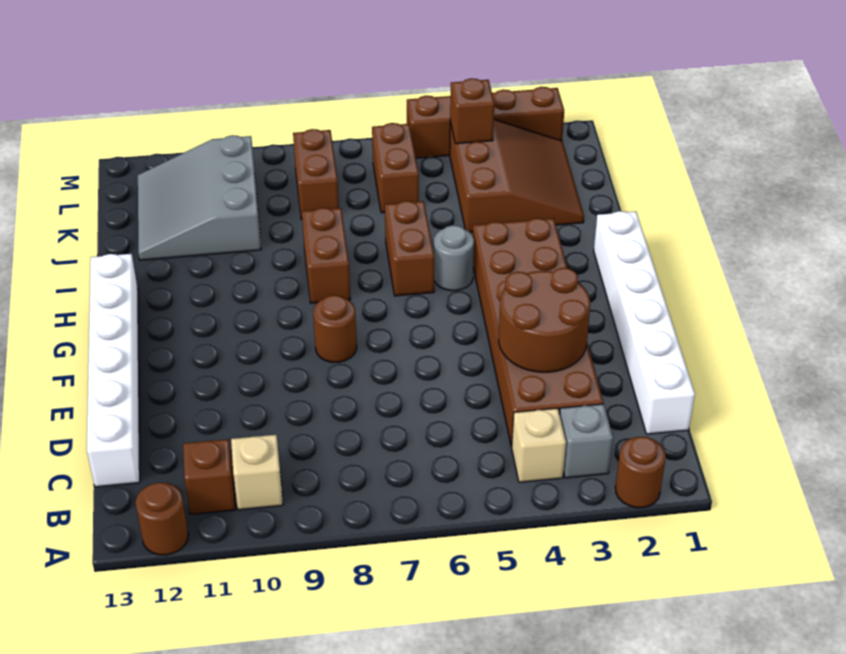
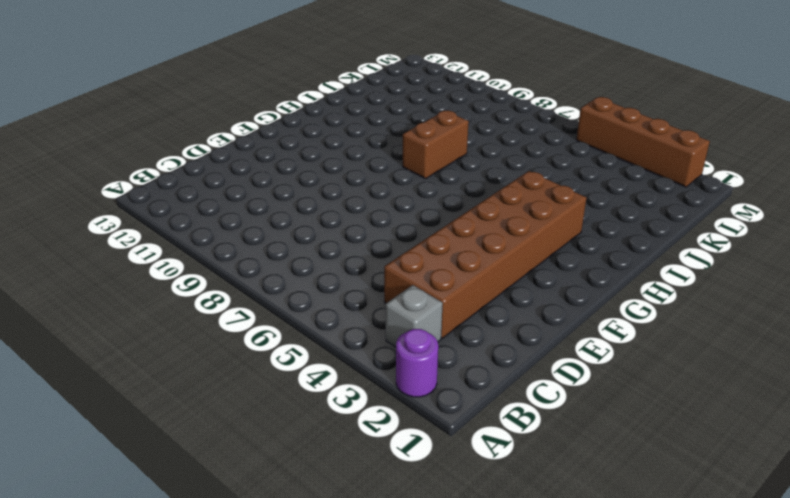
purple 1x1 round brick [396,329,438,397] -> brown 1x1 round brick [615,437,666,508]
none -> brown 1x1 round brick [136,483,188,555]
none -> tan 1x1 brick [512,408,566,482]
none -> tan 1x1 brick [231,435,283,510]

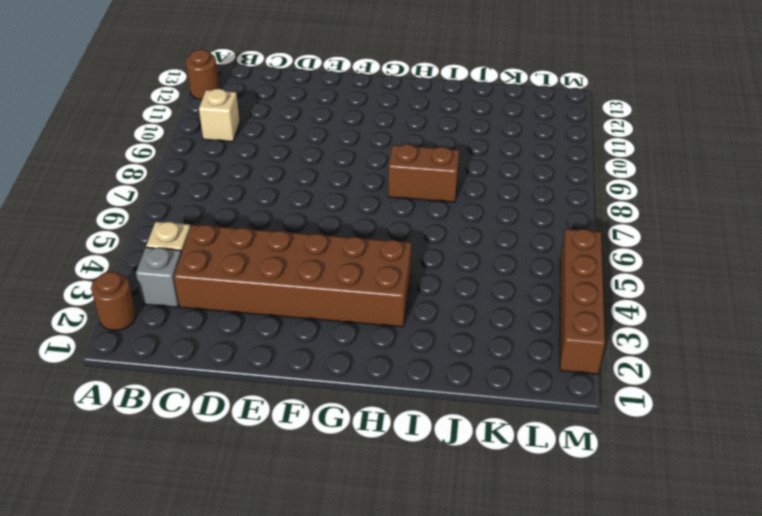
none -> brown 1x1 brick [183,439,235,514]
none -> white 1x6 brick [594,211,695,434]
none -> white 1x6 brick [87,254,140,487]

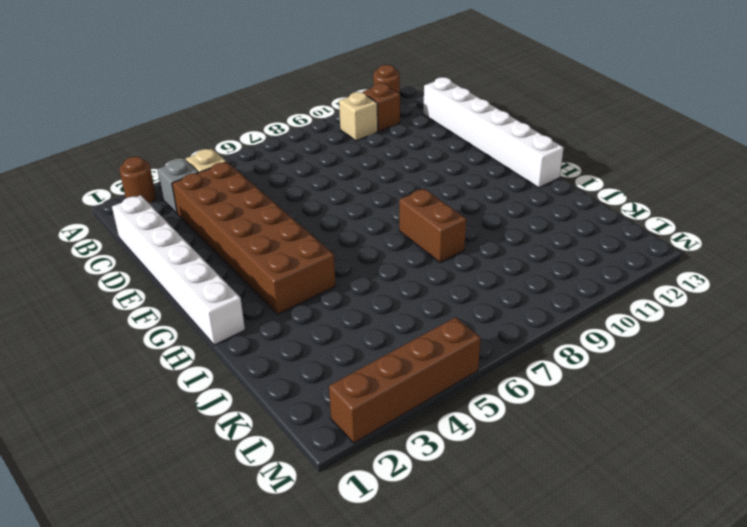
none -> brown 1x1 round brick [313,295,357,362]
none -> grey 1x1 round brick [434,225,474,291]
none -> brown 1x2 brick [385,201,434,296]

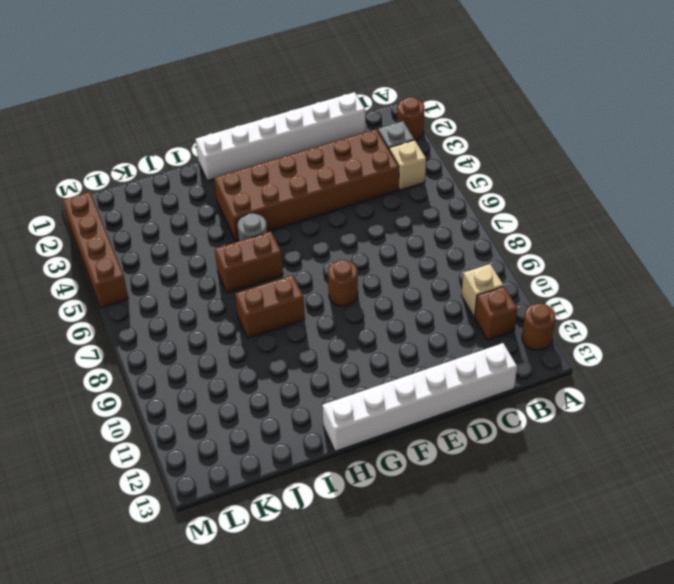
none -> brown 3x3 slope [450,120,584,232]
none -> grey 3x3 slope [138,135,261,260]
none -> brown 1x2 brick [372,123,419,213]

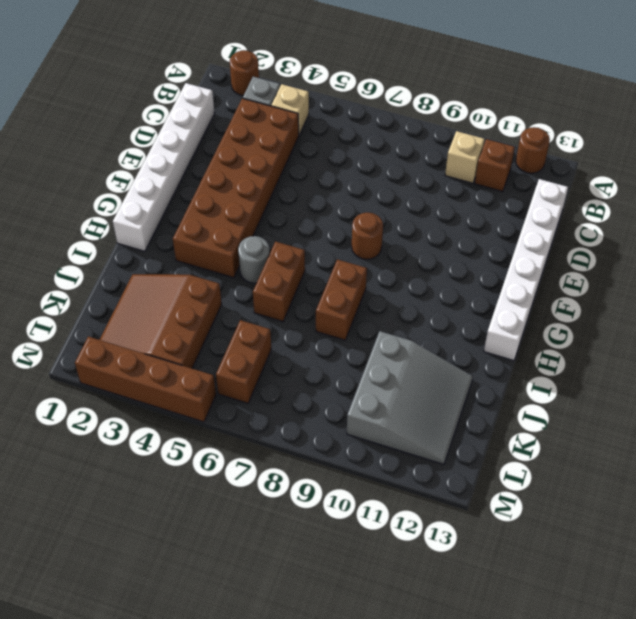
none -> brown 1x2 brick [293,129,339,219]
none -> brown 2x2 round brick [499,268,590,372]
none -> brown 1x1 brick [450,78,494,144]

